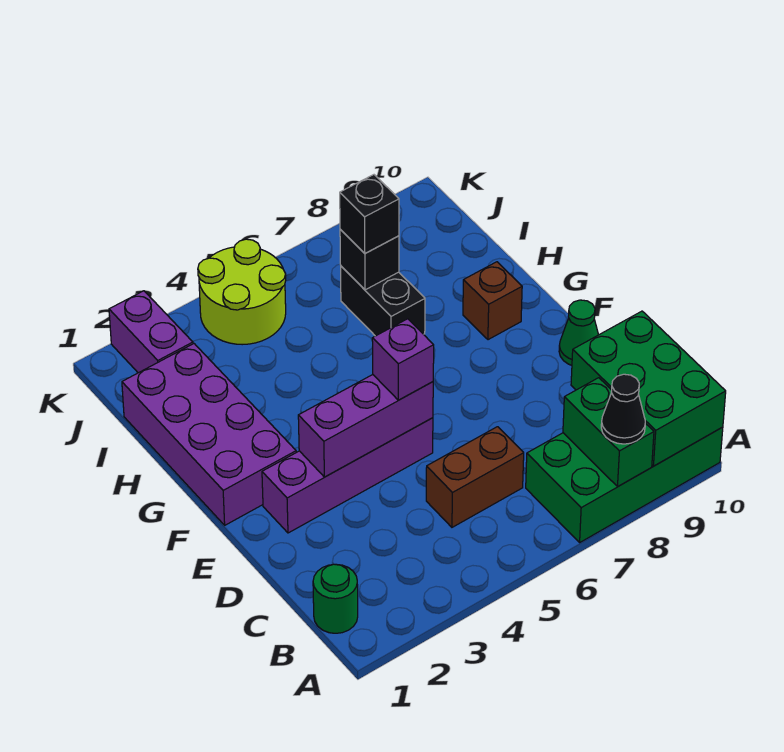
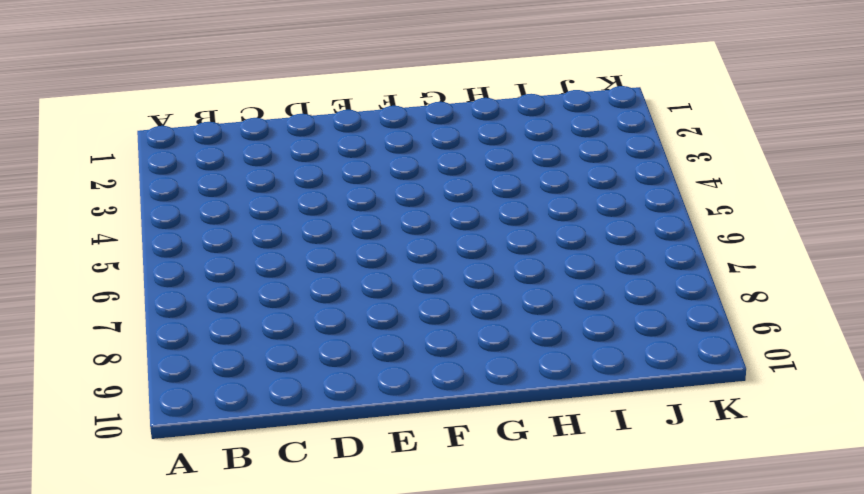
none -> green 2x4 brick [526,427,723,542]
none -> green 1x1 round brick [313,564,358,633]
none -> brown 1x2 brick [426,427,524,527]

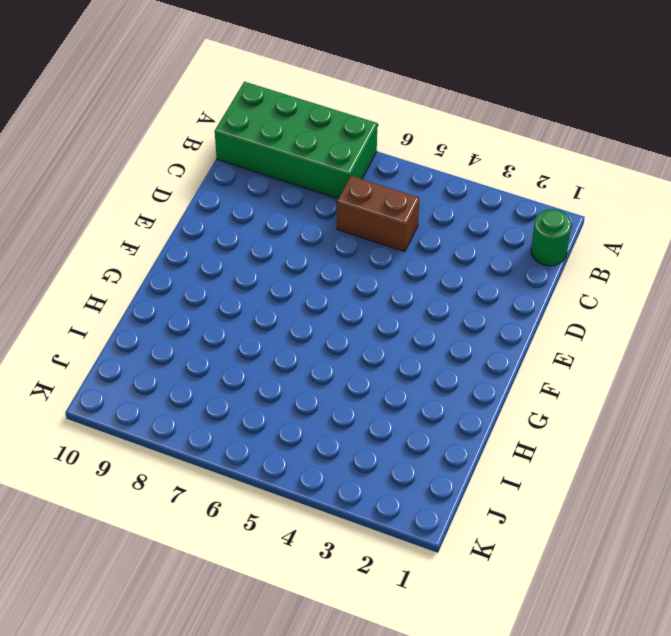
none -> purple 1x4 brick [262,418,433,533]
none -> green 1x1 cone [559,300,598,365]
none -> purple 2x4 brick [122,344,296,525]

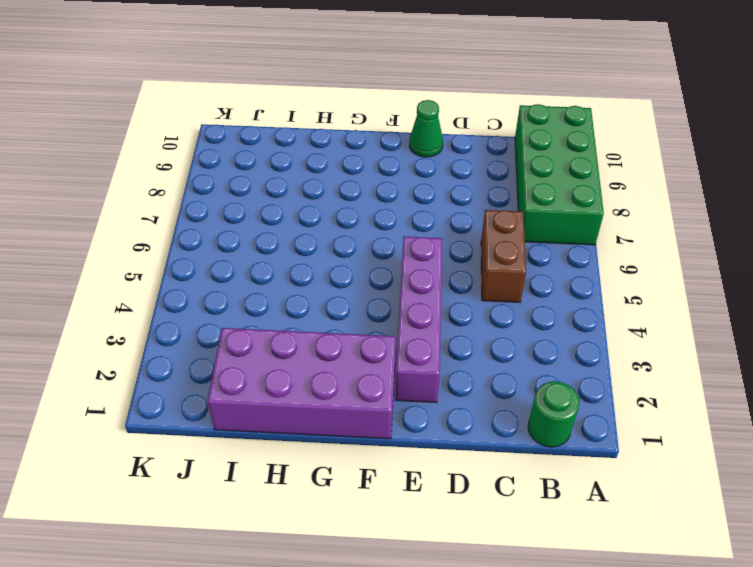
none -> brown 1x1 brick [463,262,522,340]
none -> black 1x2 brick [341,266,425,336]
none -> purple 1x2 brick [109,291,193,373]

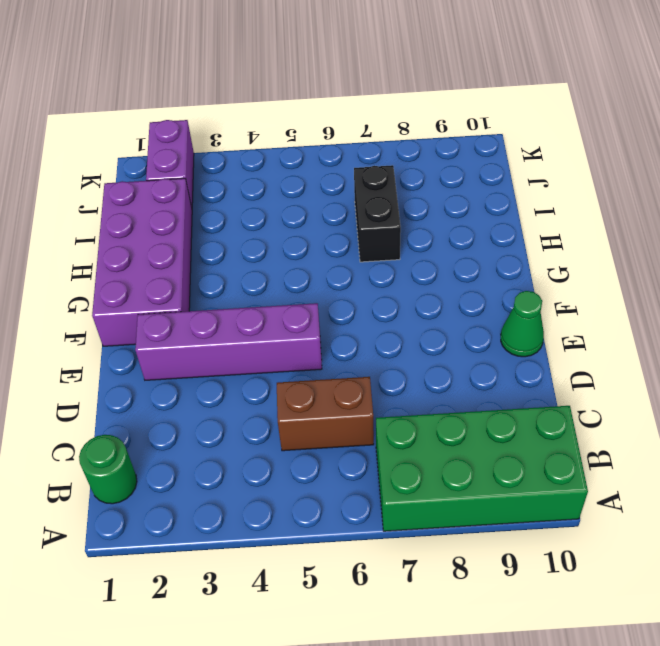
none -> brown 1x1 brick [463,262,522,340]
none -> lime 2x2 round brick [198,239,286,345]
none -> green 1x2 brick [563,378,654,486]

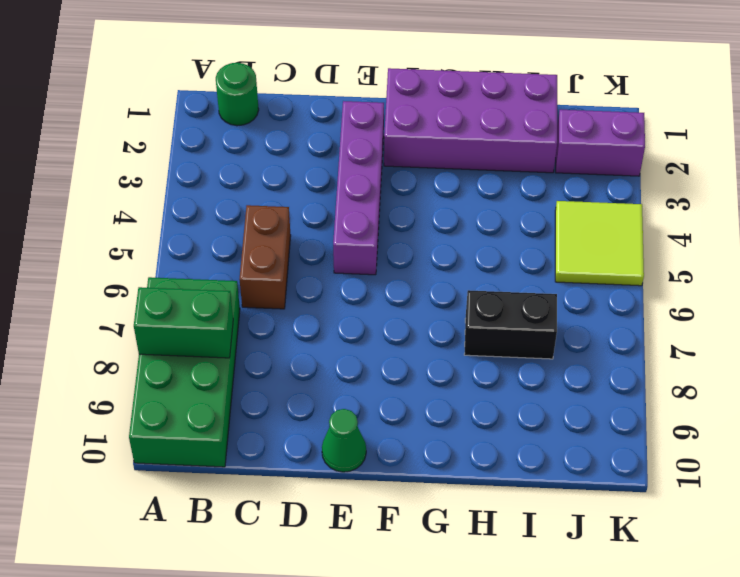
lime 2x2 tile [555,201,644,286] -> lime 2x2 round brick [198,239,286,345]
none -> brown 1x1 brick [463,262,522,340]
none -> green 2x3 brick [571,311,726,466]
none -> purple 1x3 brick [298,375,433,477]

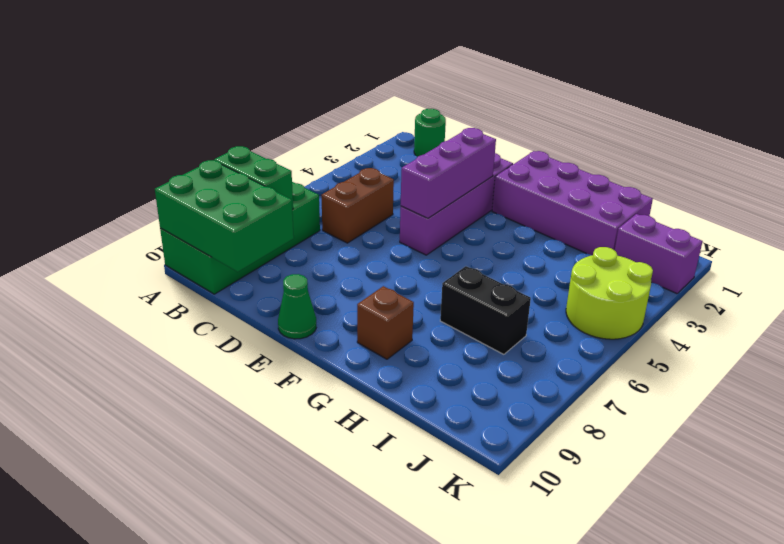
none -> black 1x1 brick [340,230,399,290]
none -> black 1x1 cone [601,374,645,444]
none -> purple 1x1 brick [372,319,434,400]

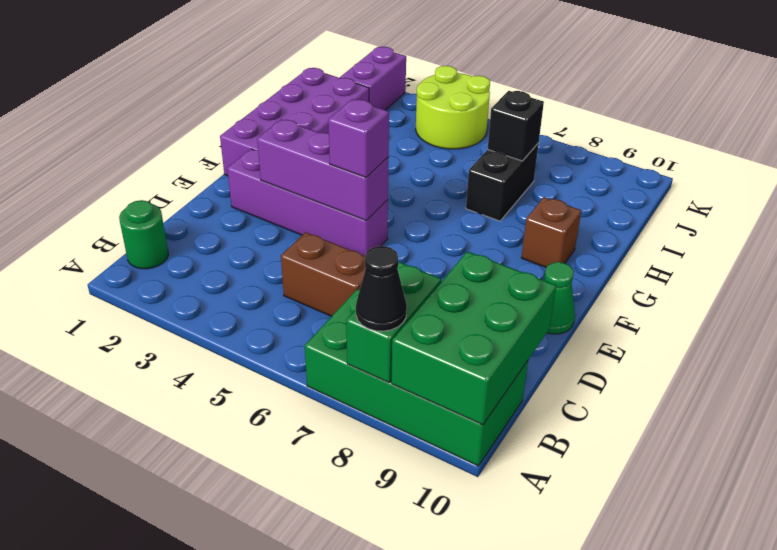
none -> black 1x1 brick [340,175,399,253]

